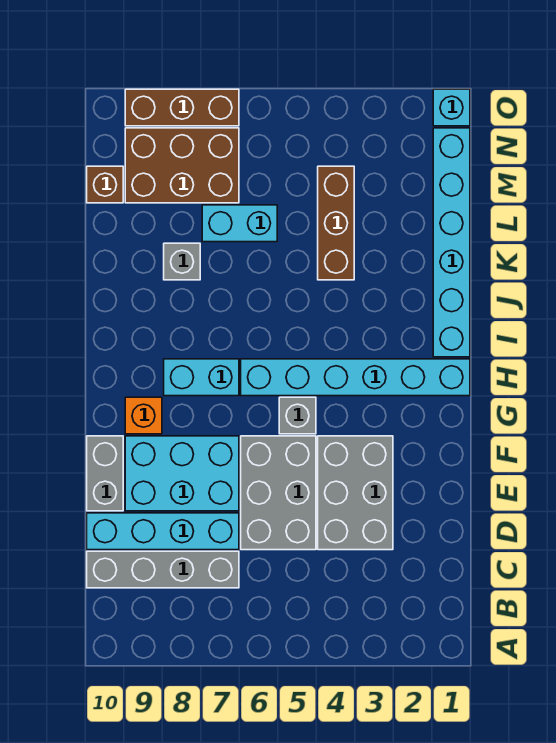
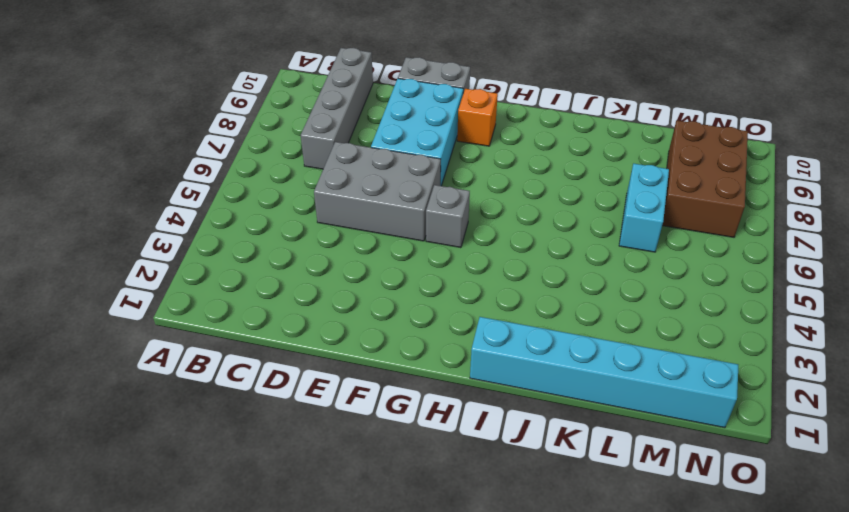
none -> grey 2x3 brick [318,436,393,550]
none -> cyan 1x4 brick [87,513,239,550]
none -> cyan 1x6 brick [241,359,470,396]

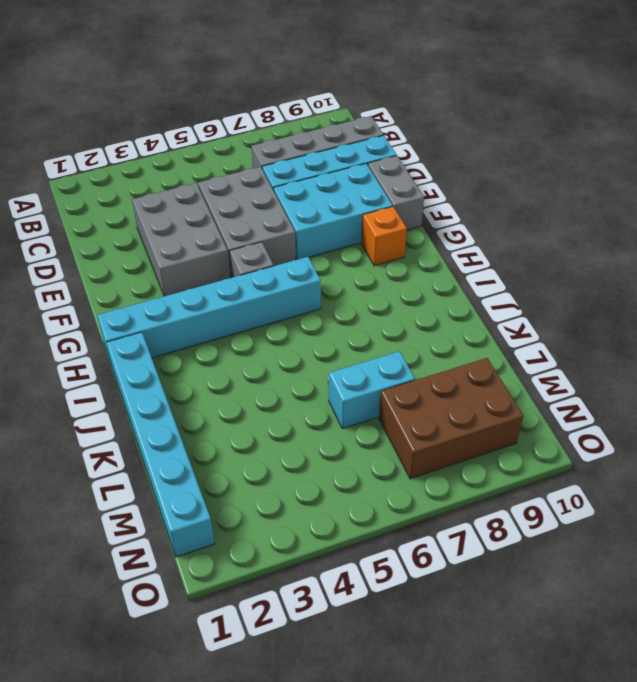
none -> cyan 1x2 brick [164,359,239,396]
none -> brown 1x3 brick [318,166,354,280]
none -> grey 1x1 brick [164,243,200,280]

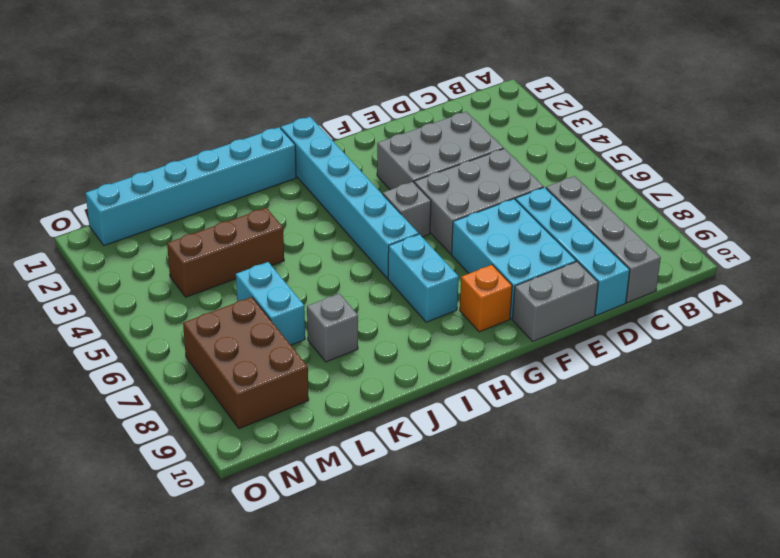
none -> brown 1x1 brick [87,166,123,203]
none -> cyan 1x1 brick [433,89,470,126]
none -> brown 1x3 brick [125,89,239,126]

